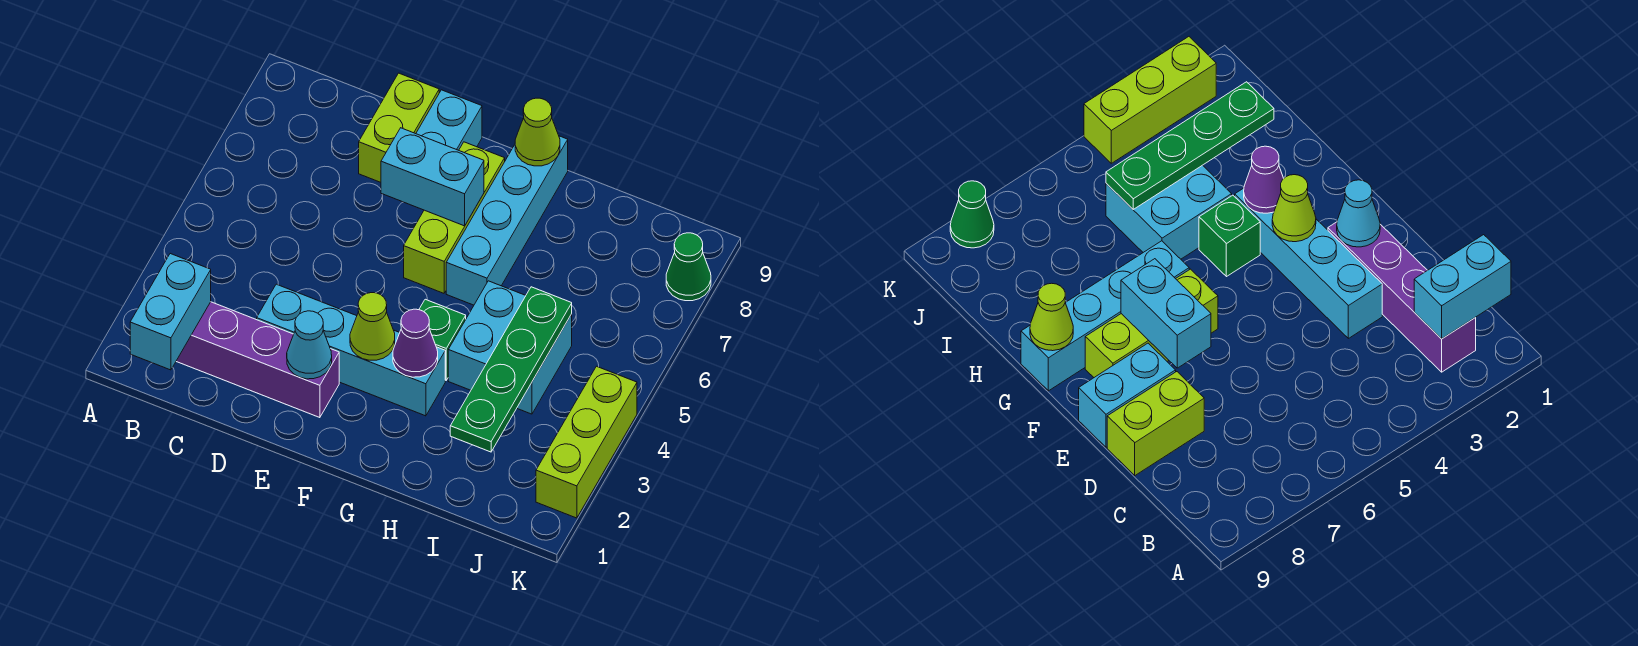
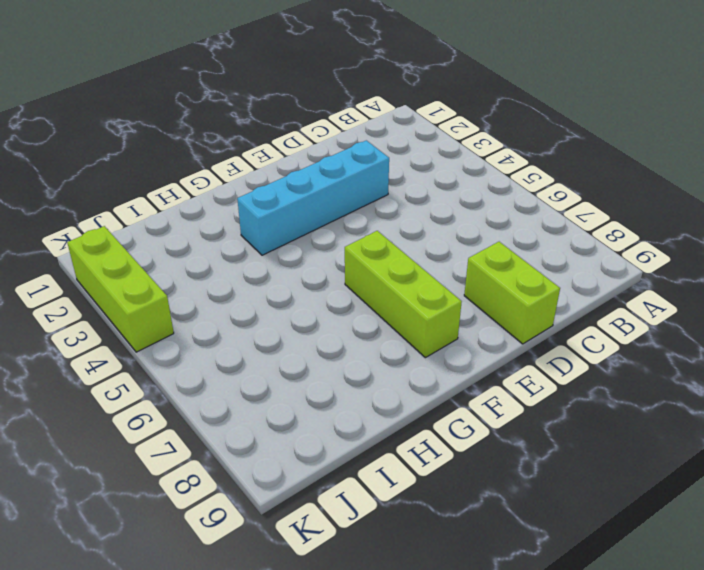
none -> purple 1x4 brick [176,302,339,418]
none -> cyan 1x2 brick [416,90,482,150]
none -> green 1x1 brick [419,299,466,380]

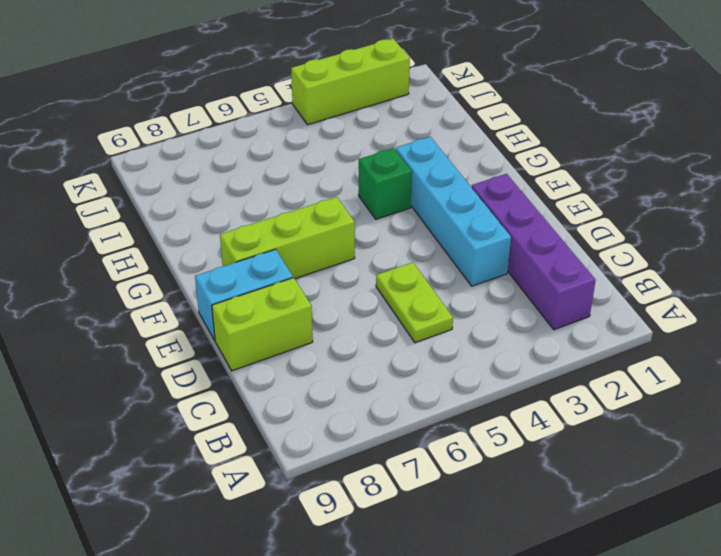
lime 1x2 plate [376,262,453,343] -> none
none -> cyan 1x4 brick [446,136,568,305]
none -> cyan 2x2 brick [448,281,572,414]
none -> green 1x1 cone [666,233,711,301]

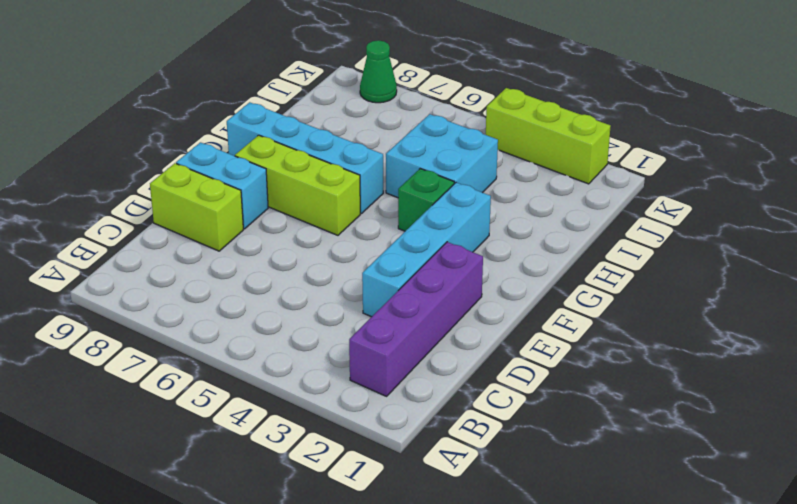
none -> cyan 1x2 brick [130,254,211,370]
none -> cyan 1x1 cone [287,311,332,379]
none -> cyan 1x2 brick [381,128,484,226]

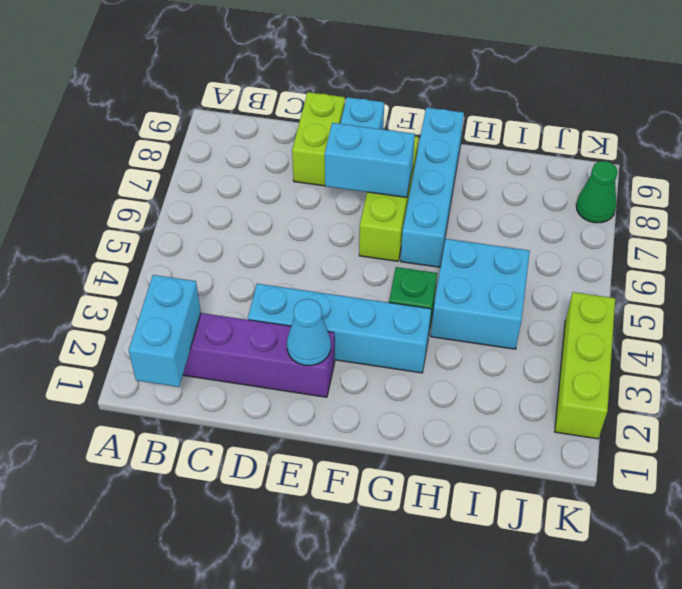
none -> lime 1x1 cone [350,293,395,360]
none -> purple 1x1 cone [393,309,438,377]
none -> lime 1x1 cone [515,98,560,166]

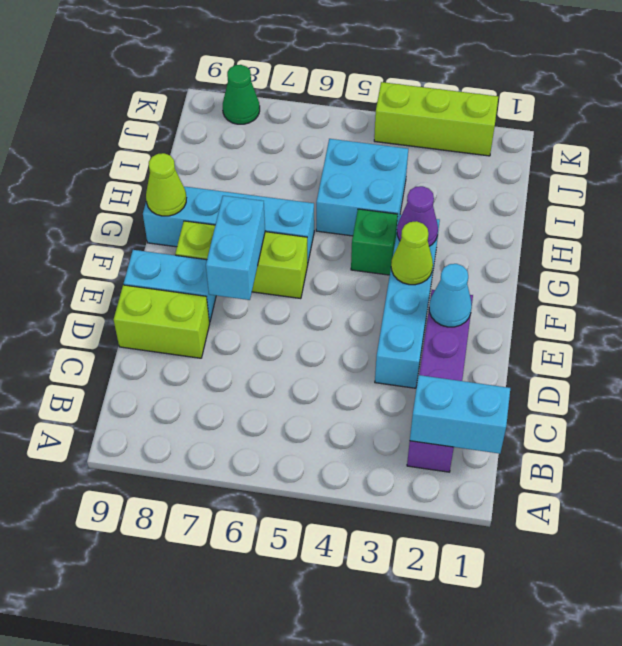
none -> green 1x4 plate [450,287,572,452]

